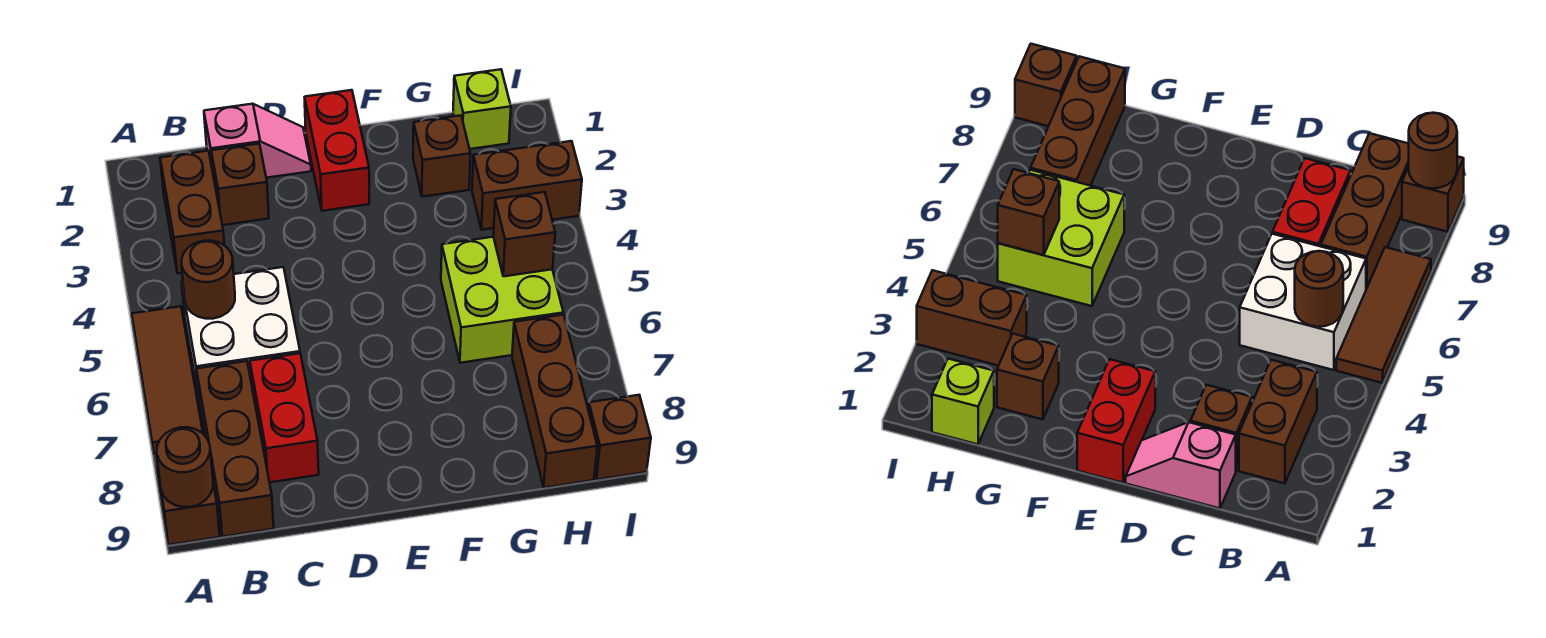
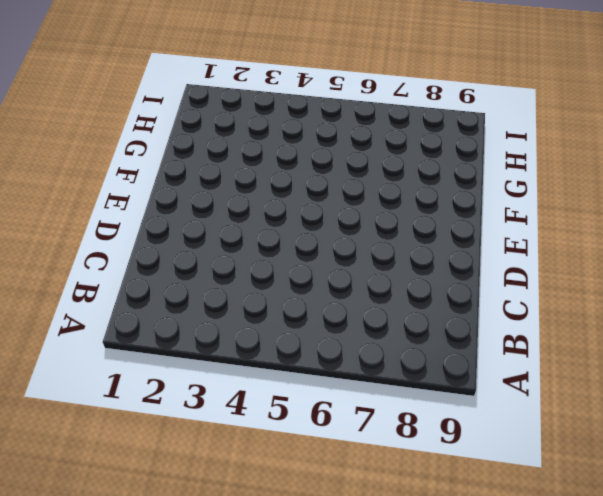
none -> brown 1x3 tile [132,306,203,453]
none -> brown 1x1 brick [157,467,220,545]
none -> brown 1x2 brick [160,151,224,273]

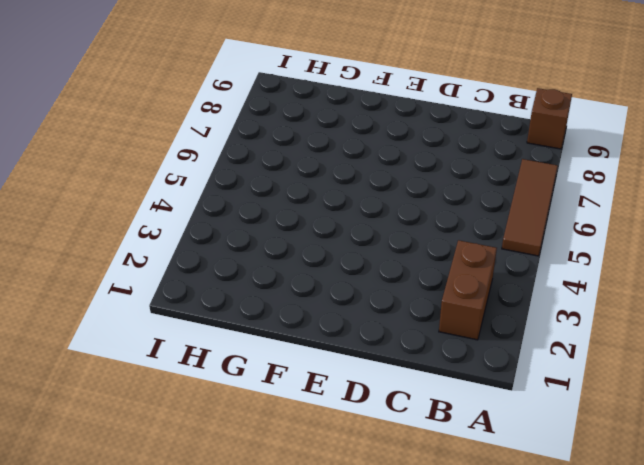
none -> white 2x2 brick [182,267,300,397]
none -> brown 1x3 brick [196,361,274,537]
none -> pink 1x2 slope [204,104,311,178]

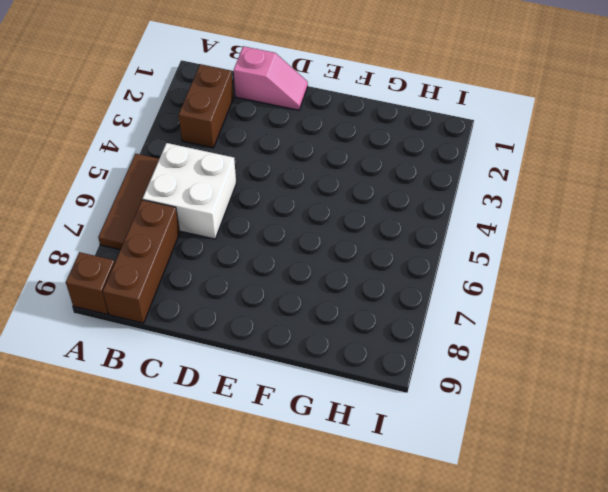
none -> brown 1x1 brick [211,144,269,225]
none -> red 1x2 brick [250,353,319,482]
none -> red 1x2 brick [305,90,369,211]

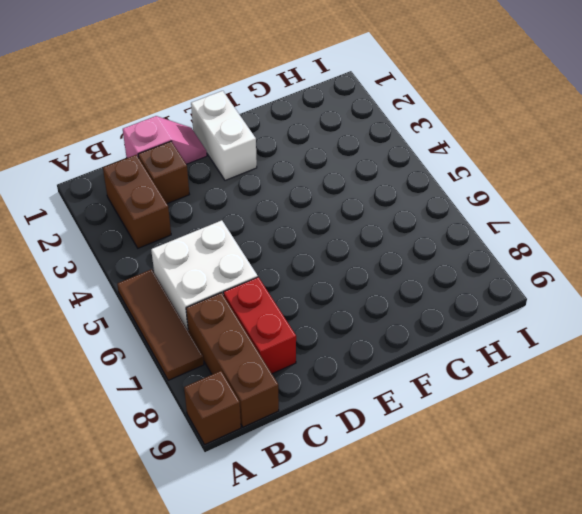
white 1x2 brick [191,91,257,180] -> red 1x2 brick [305,90,369,211]
none -> brown 1x1 brick [413,115,471,197]
none -> lime 2x2 brick [441,237,563,363]
none -> lime 1x1 brick [453,69,511,149]

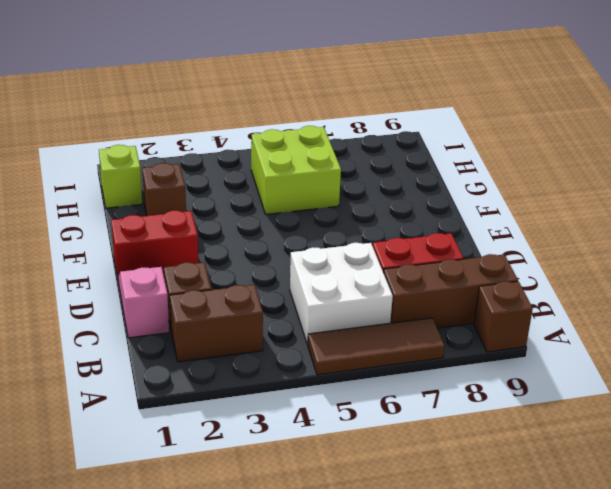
none -> brown 1x2 brick [472,141,582,230]
none -> brown 1x3 brick [512,315,597,488]
none -> brown 1x1 brick [588,395,651,480]

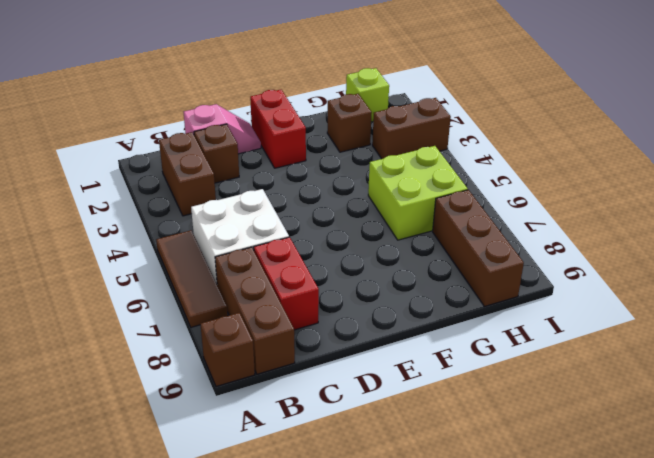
none -> brown 1x1 brick [588,395,651,480]
none -> brown 1x1 round brick [157,427,213,507]
none -> brown 1x1 round brick [182,241,235,319]

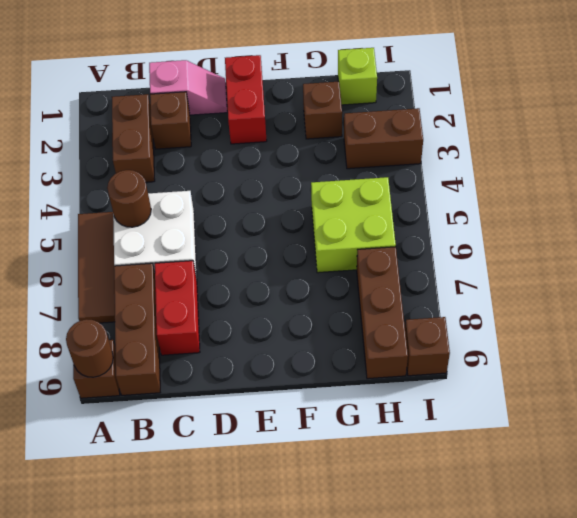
none -> brown 1x1 brick [493,192,555,276]

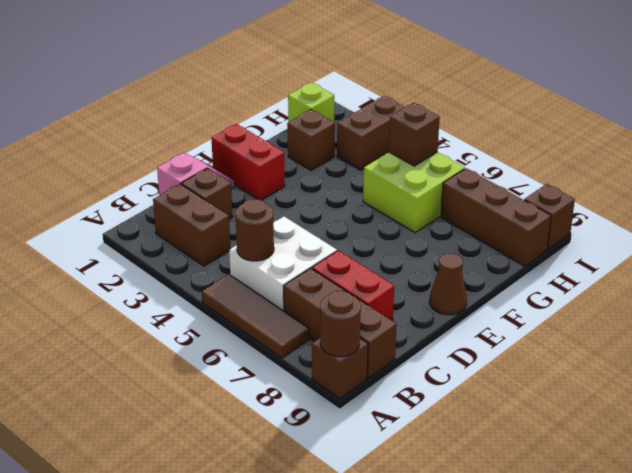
brown 1x1 cone [430,254,467,315] -> none

